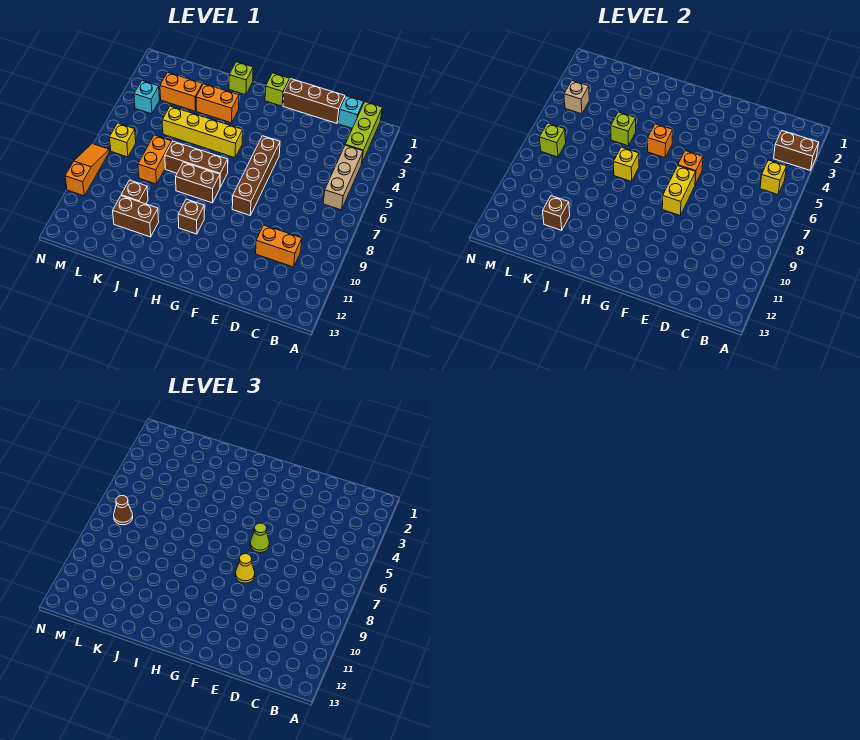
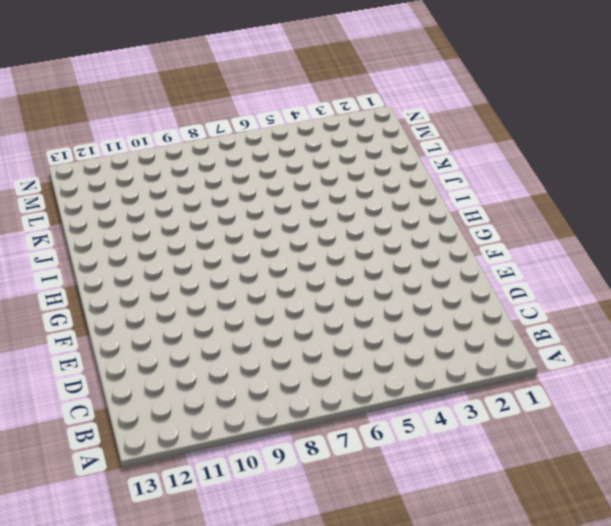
none -> lime 1x3 brick [345,102,382,162]
none -> tan 1x3 brick [323,145,363,210]
none -> cyan 1x1 brick [338,96,364,128]
none -> orange 1x2 brick [256,225,302,267]

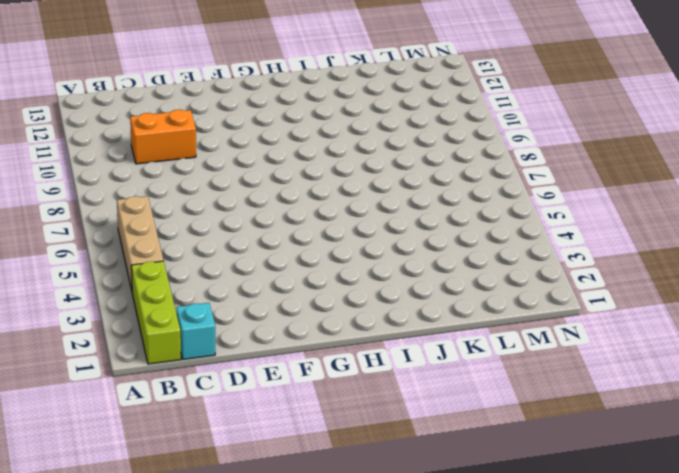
none -> brown 1x3 brick [283,79,345,123]
none -> brown 1x4 brick [232,136,280,215]
none -> lime 1x1 brick [265,73,290,106]
none -> yellow 1x4 brick [162,106,243,158]

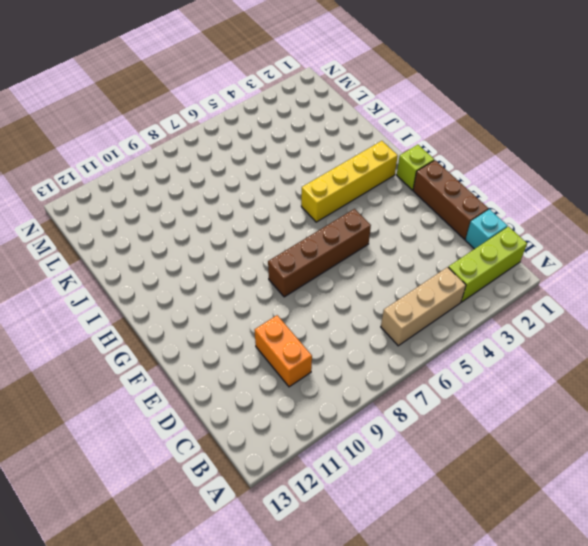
yellow 1x4 brick [301,141,398,222] -> yellow 1x4 brick turned to [162,106,243,158]
none -> brown 1x3 brick [165,141,228,187]
none -> brown 1x2 brick [176,162,220,203]
none -> brown 1x1 brick [178,199,204,234]
none -> lime 1x1 brick [229,62,253,95]

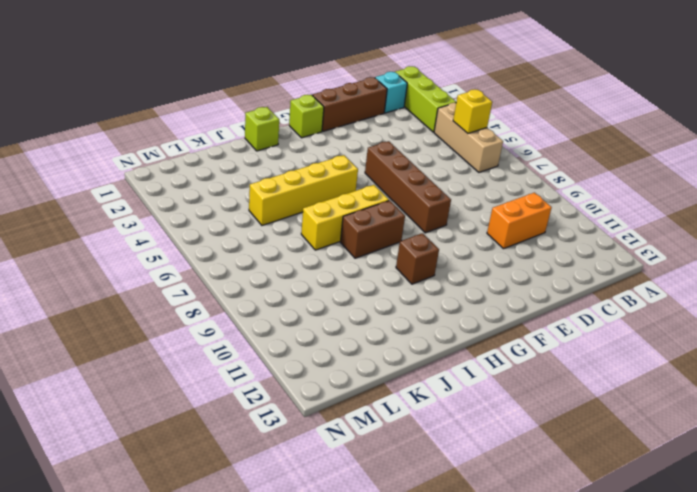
yellow 1x3 brick [301,185,389,250] -> brown 1x3 brick [165,141,228,187]
none -> orange 1x2 brick [196,84,239,123]
none -> brown 1x2 brick [113,196,159,237]
none -> orange 1x2 brick [160,72,202,111]
none -> orange 1x2 brick [138,135,172,184]

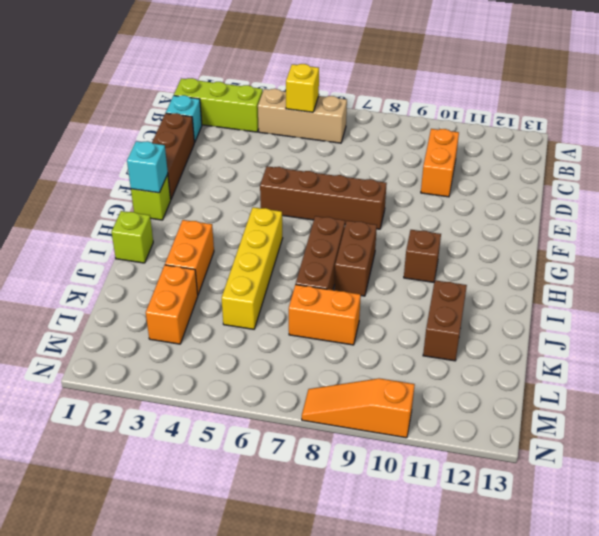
cyan 1x1 brick [127,141,168,193] -> cyan 1x1 brick moved to [134,81,159,114]
none -> brown 1x1 brick [121,180,148,204]
none -> yellow 1x1 brick [109,123,136,157]
none -> brown 1x2 brick [774,131,819,170]
none -> orange 1x1 brick [678,151,703,184]

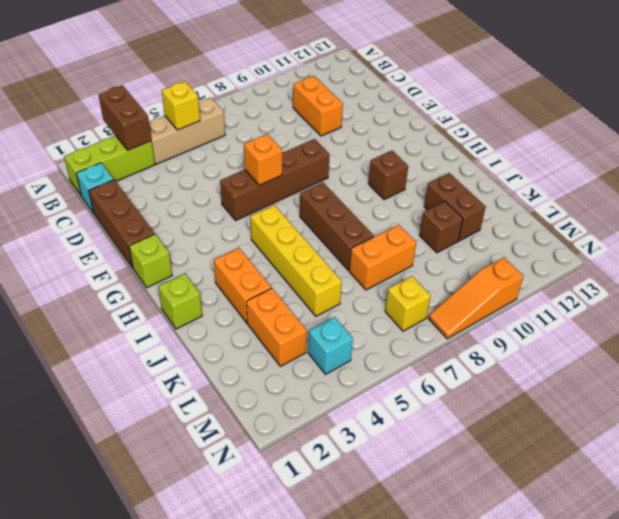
none -> brown 1x2 brick [176,162,220,203]
none -> yellow 1x2 brick [662,166,696,215]
none -> orange 1x1 brick [648,124,673,158]
none -> yellow 1x1 brick [614,147,639,181]

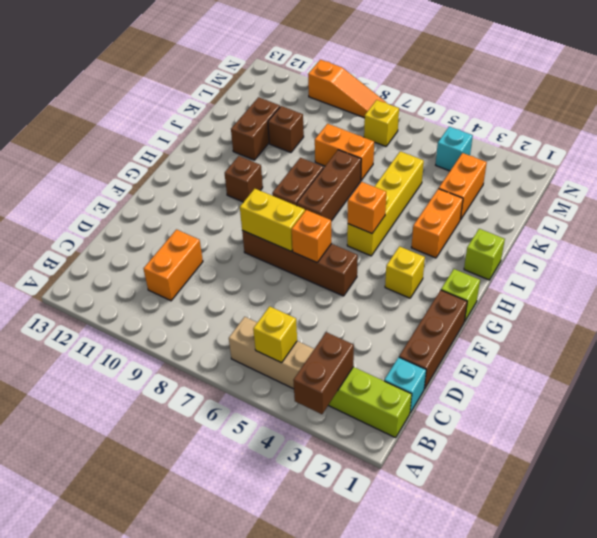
yellow 1x1 brick [385,246,425,298] -> yellow 1x1 brick moved to [614,147,639,181]
none -> lime 1x1 brick [611,112,636,146]
none -> brown 1x1 brick [543,196,570,230]
none -> tan 1x1 brick [564,81,589,114]
none -> lime 1x1 brick [539,123,566,157]

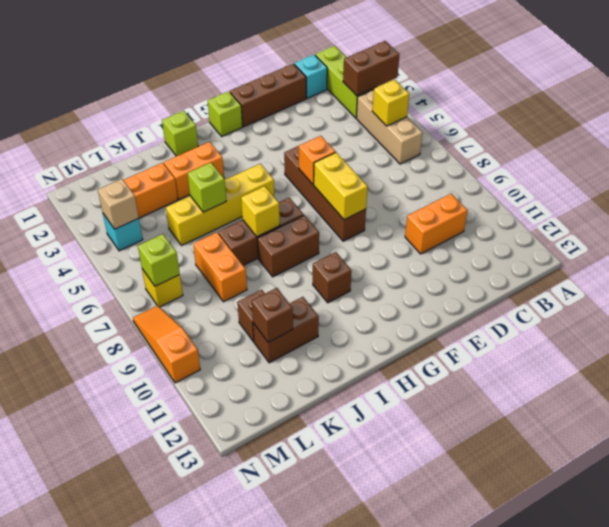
none -> orange 1x1 brick [648,124,673,158]
none -> lime 1x1 cone [250,523,269,553]
none -> yellow 1x1 cone [235,554,255,583]
none -> brown 1x1 cone [114,496,133,525]

